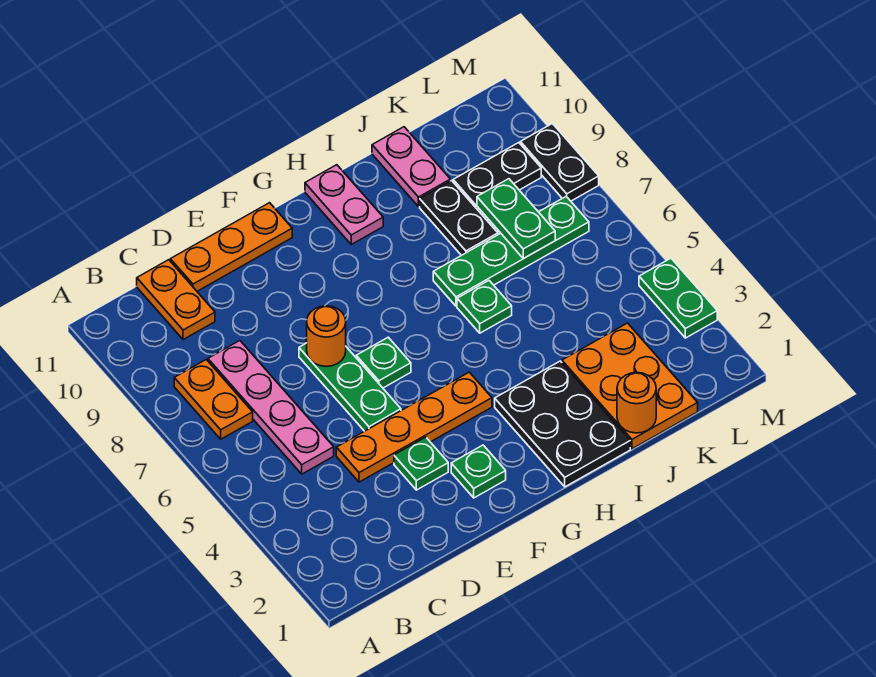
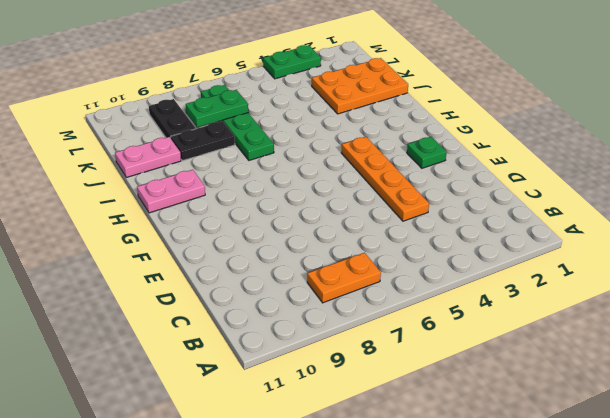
none -> pink 1x4 plate [208,341,334,474]
none -> orange 1x2 plate [137,260,215,340]
none -> orange 1x3 plate [170,203,292,291]

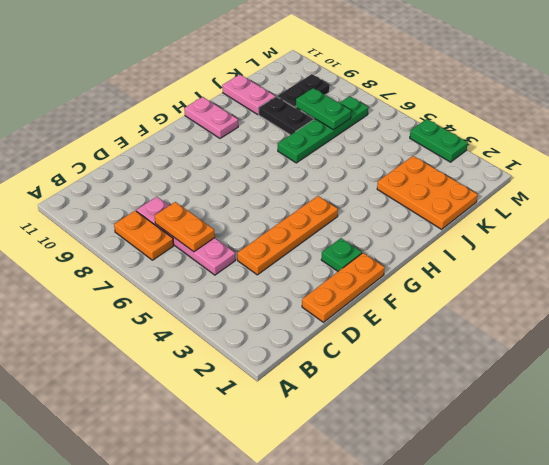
orange 1x2 plate [155,202,215,252] -> orange 1x2 plate moved to [137,260,215,340]
orange 1x3 plate [302,253,385,322] -> orange 1x3 plate moved to [170,203,292,291]
none -> green 1x1 plate [394,437,448,490]
none -> green 1x3 plate [299,343,401,431]
none -> green 1x1 plate [356,337,411,388]

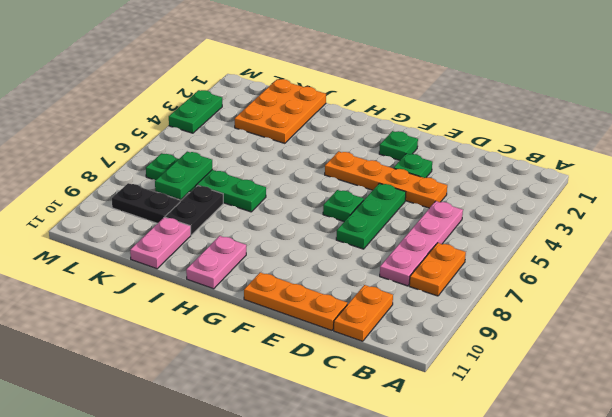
none -> black 2x3 plate [495,361,630,487]
none -> green 1x1 plate [457,281,512,333]
none -> black 1x2 plate [520,124,599,201]

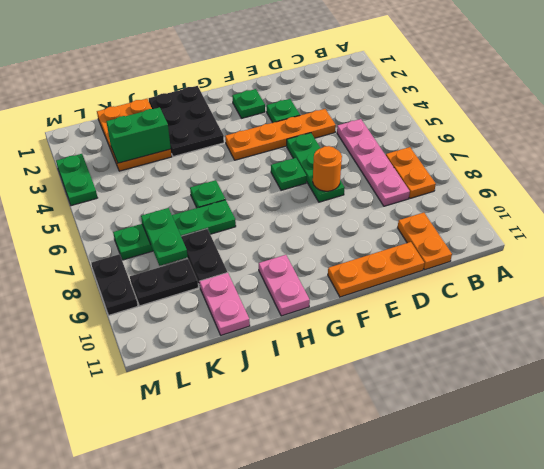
green 1x2 brick [106,107,171,163] -> none
none -> orange 1x1 round brick [617,372,656,433]

